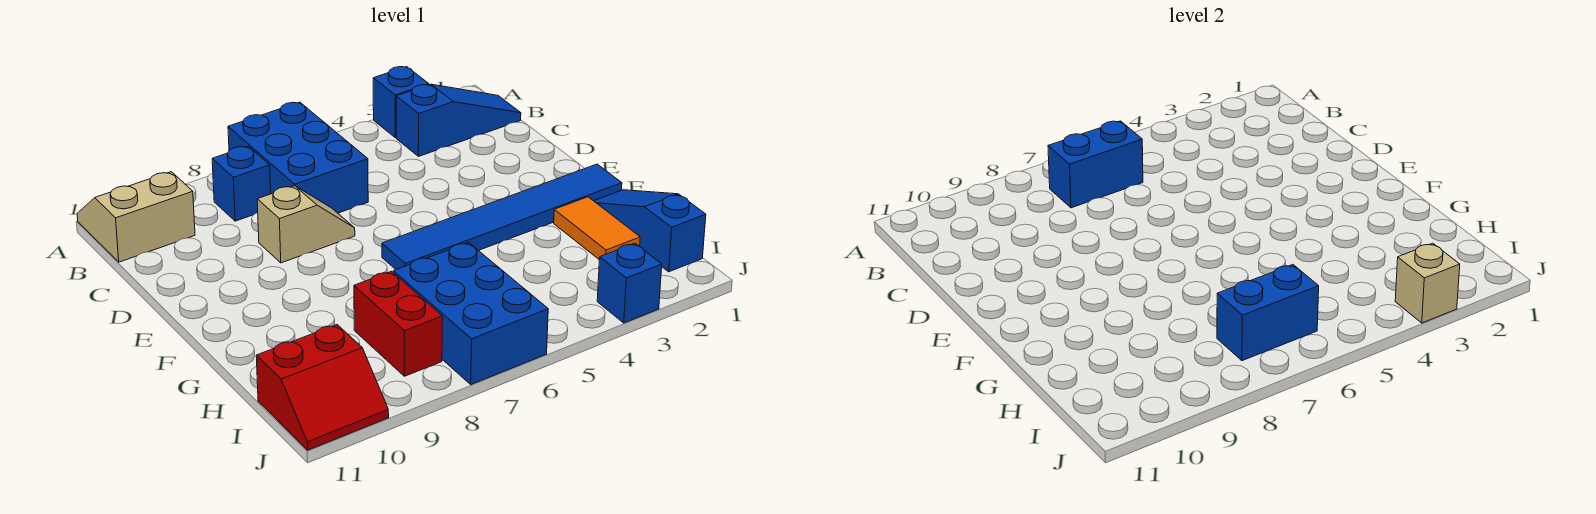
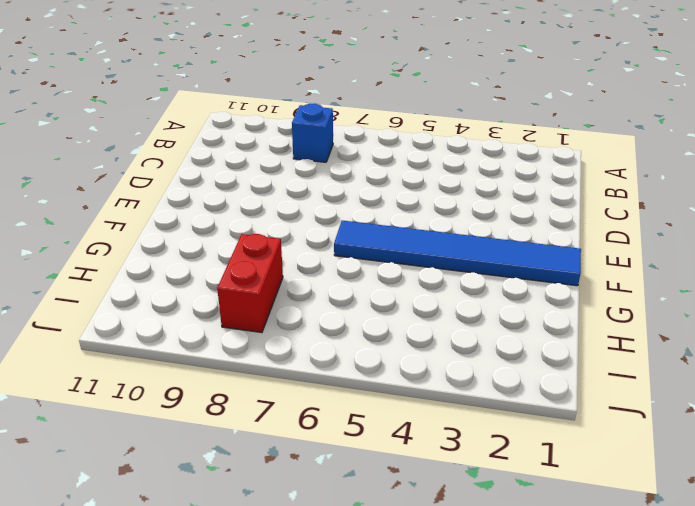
none -> blue 1x1 brick [373,67,429,138]
none -> blue 2x3 brick [228,102,368,213]
none -> tan 2x2 slope [77,172,195,262]

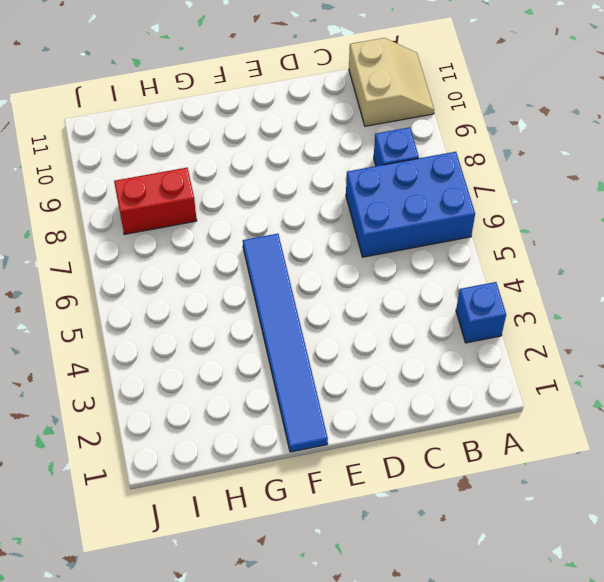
none -> blue 1x3 slope [396,84,521,156]
none -> tan 1x2 slope [257,186,355,263]
none -> blue 1x3 slope [594,190,706,272]

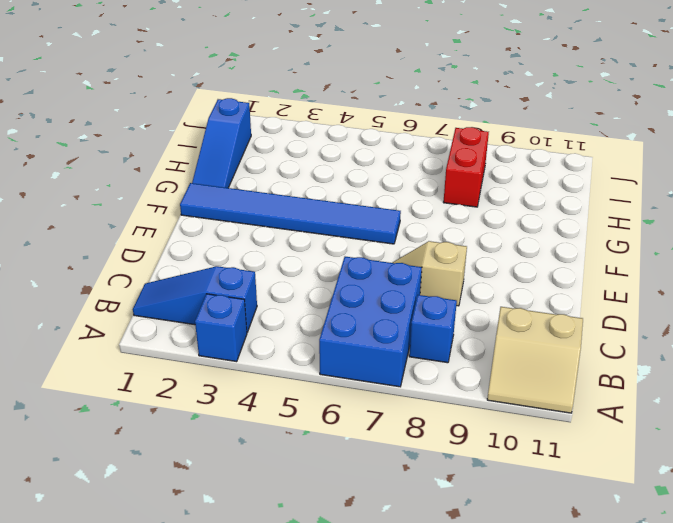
none -> orange 1x2 tile [554,197,640,260]
none -> blue 2x3 brick [393,243,548,384]
none -> red 2x2 slope [256,325,389,450]

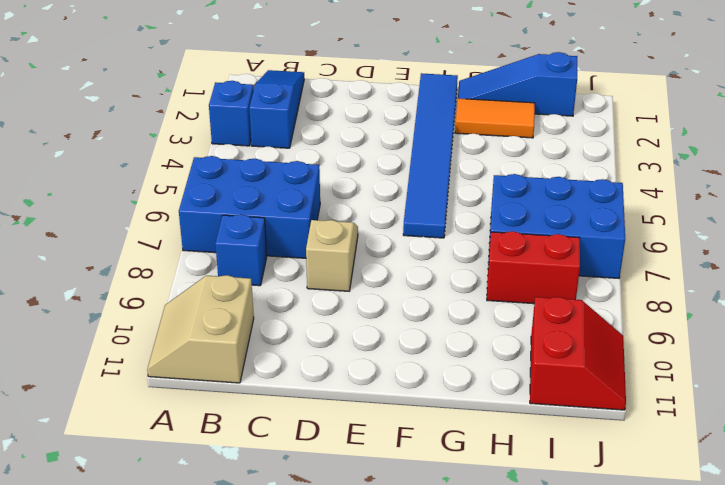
none -> blue 1x1 brick [597,243,662,323]
none -> blue 1x2 brick [1048,121,1143,208]
none -> blue 1x2 brick [1217,265,1319,361]

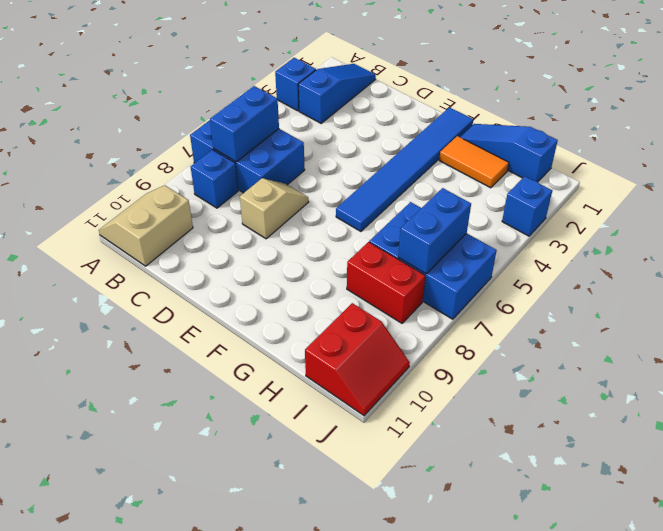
none -> tan 1x1 brick [1395,243,1460,323]

